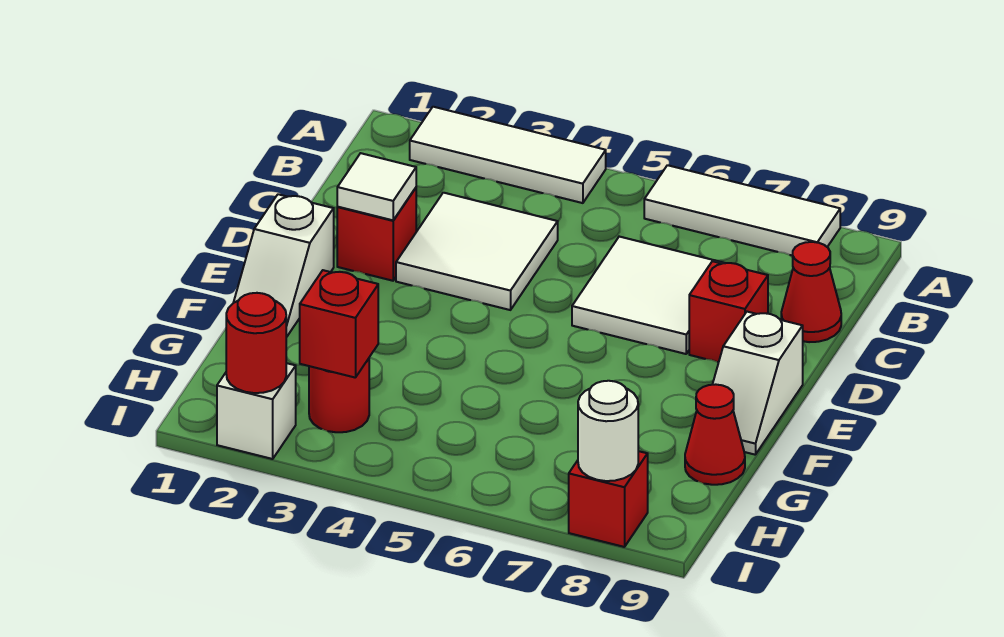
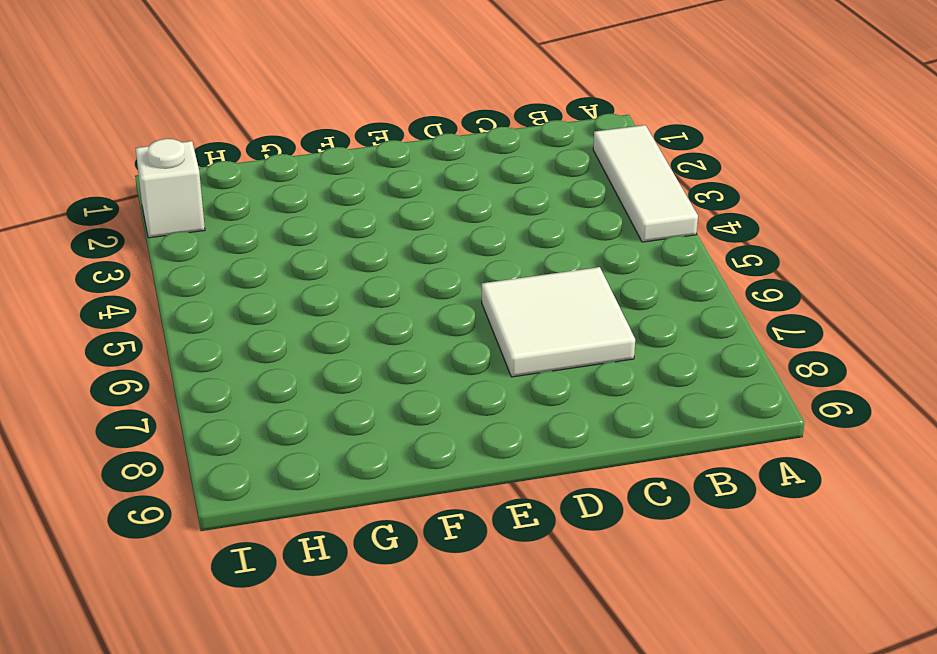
none -> white 1x3 tile [644,165,840,256]
none -> white 2x2 tile [396,193,558,310]
none -> red 1x1 cone [781,242,841,342]

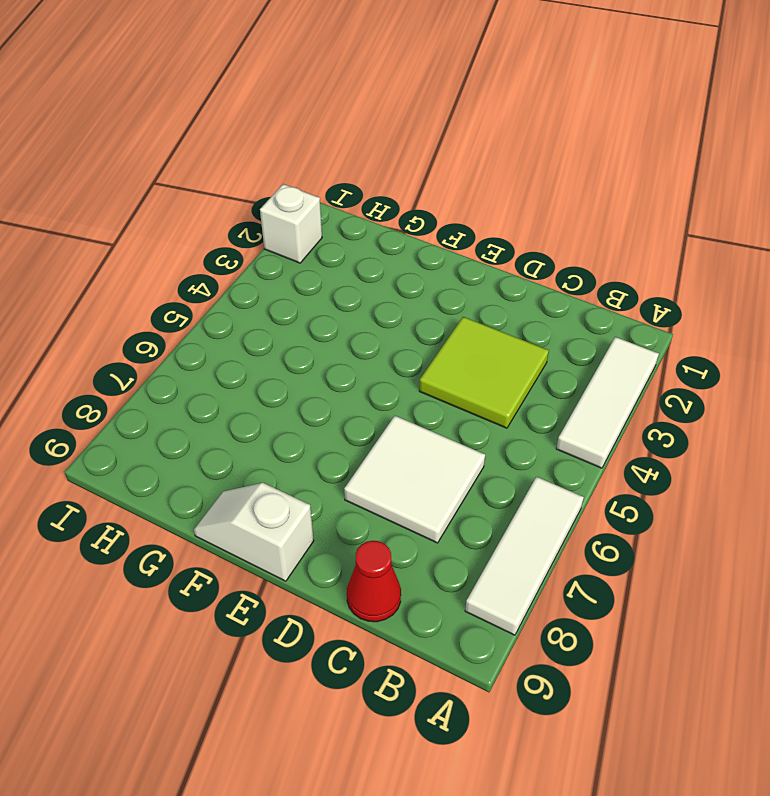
lime 2x2 tile [419,317,549,428] -> white 2x2 tile [396,193,558,310]
none -> red 1x1 brick [337,188,416,281]
none -> red 1x1 brick [689,261,768,362]
none -> white 1x2 slope [233,194,334,337]

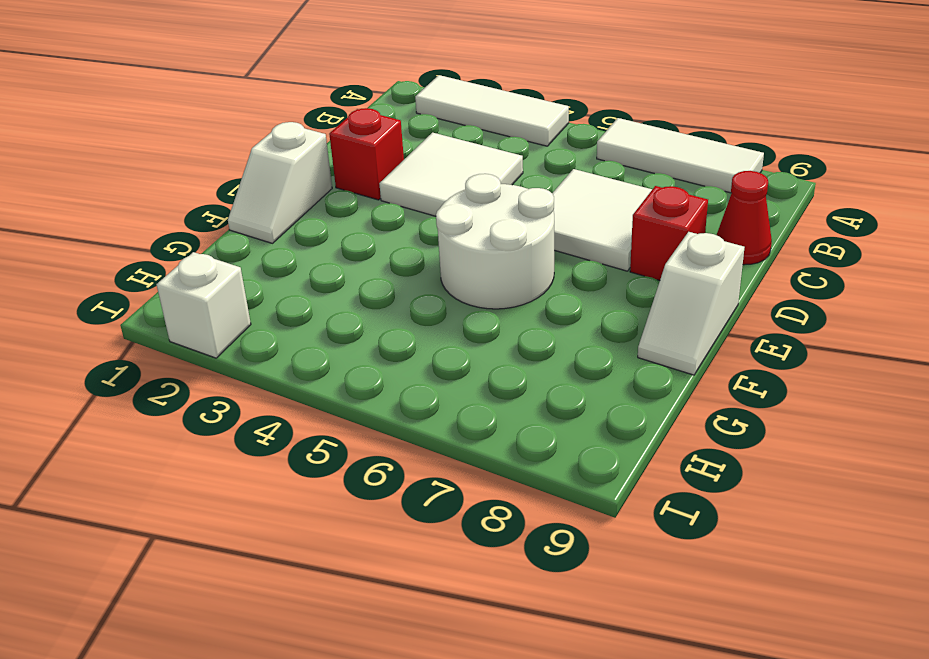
white 2x2 round brick [436,174,554,309] -> none
none -> red 1x1 cone [685,384,745,485]
none -> red 1x1 round brick [309,359,369,432]
none -> red 1x1 brick [569,451,648,547]

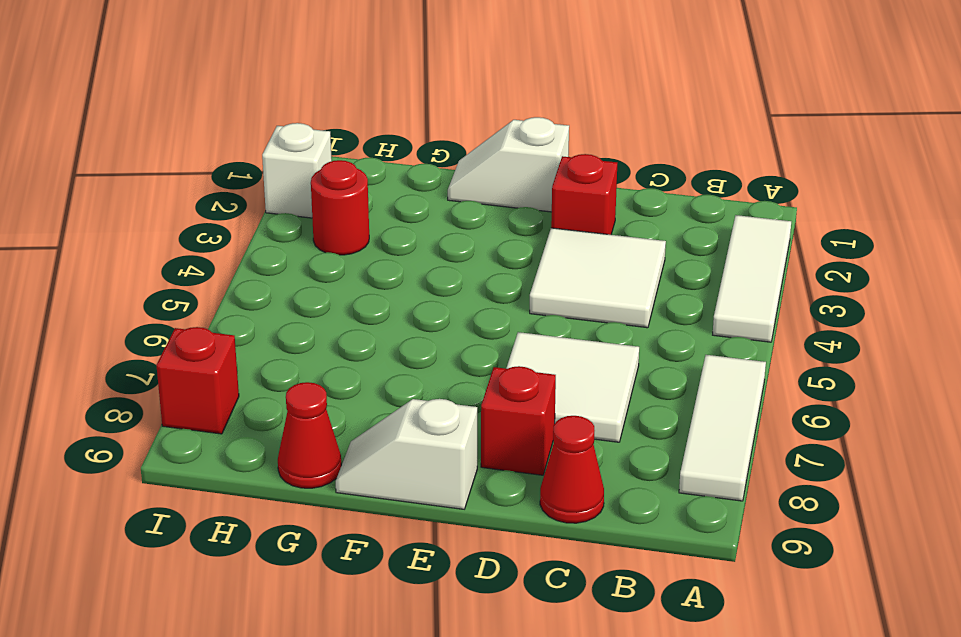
none -> white 1x1 tile [337,153,416,220]
none -> red 1x1 brick [300,270,378,378]
none -> red 1x1 round brick [226,293,286,393]

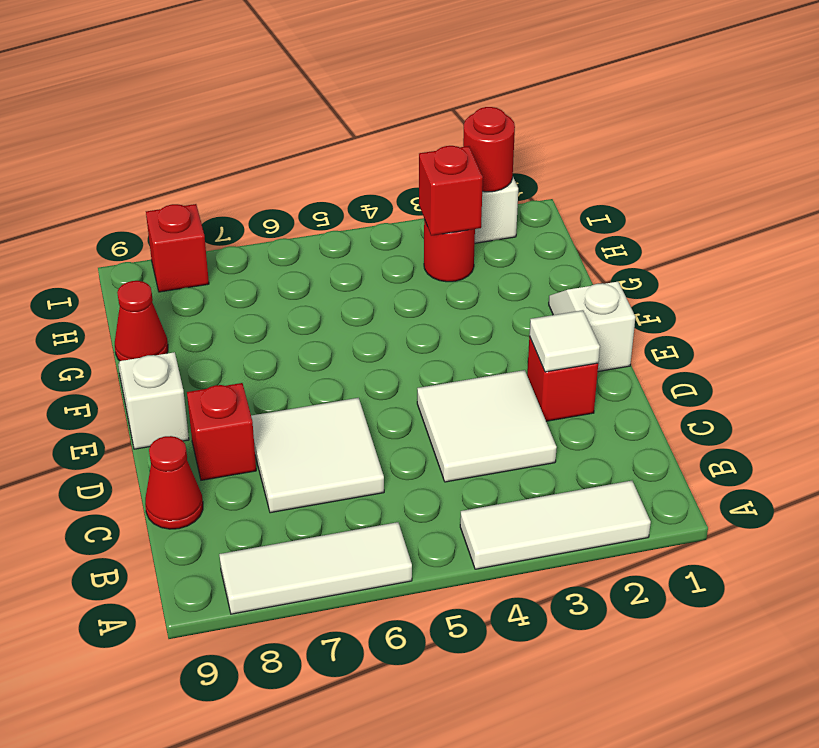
none -> white 1x1 round brick [578,381,638,481]

